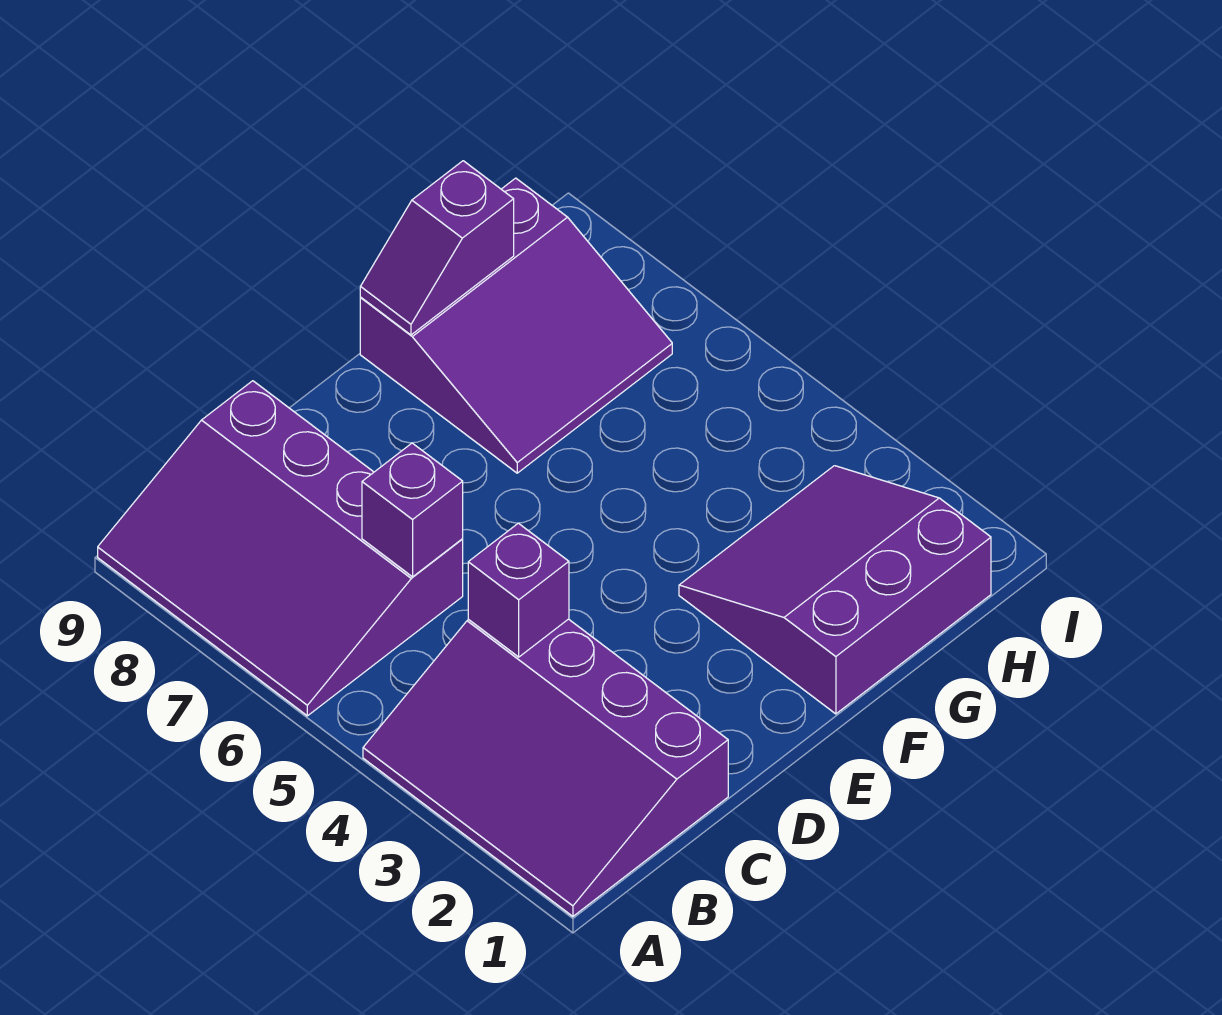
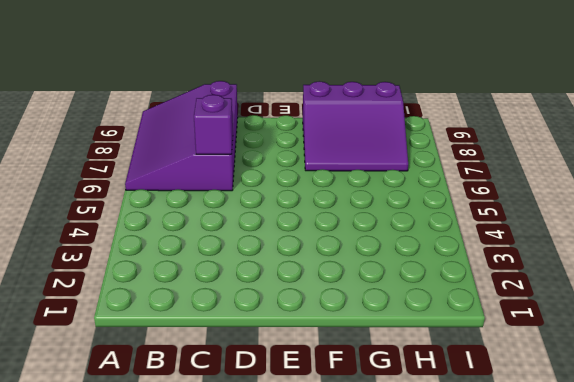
none -> purple 3x4 slope [363,619,728,916]
none -> purple 3x3 slope [679,466,991,714]

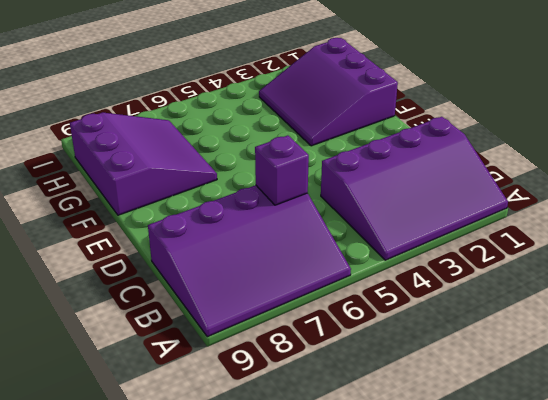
none -> purple 1x1 brick [468,523,569,657]
none -> purple 1x2 slope [360,161,514,335]

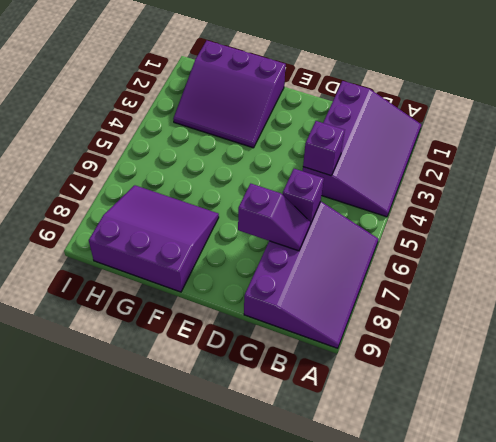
purple 1x2 slope [238,183,310,251] -> purple 1x2 slope moved to [360,161,514,335]

